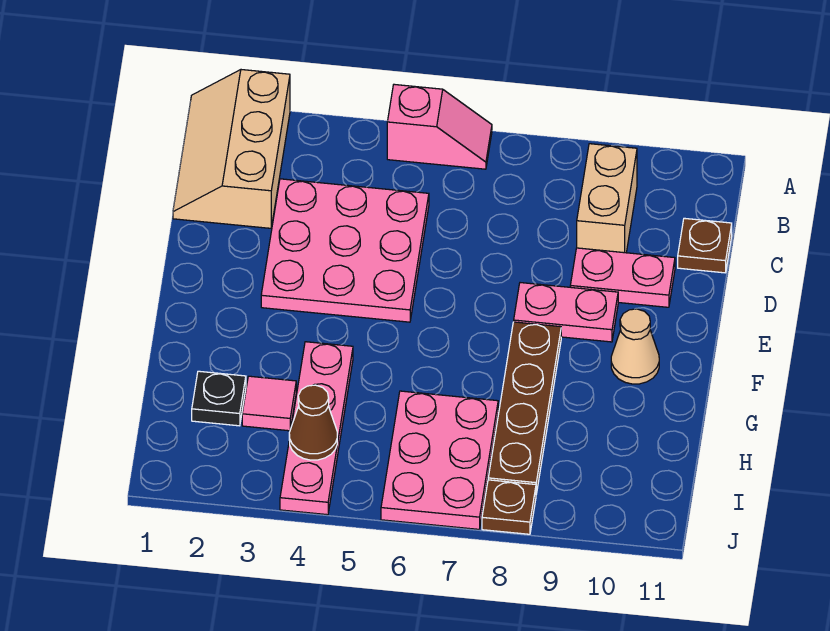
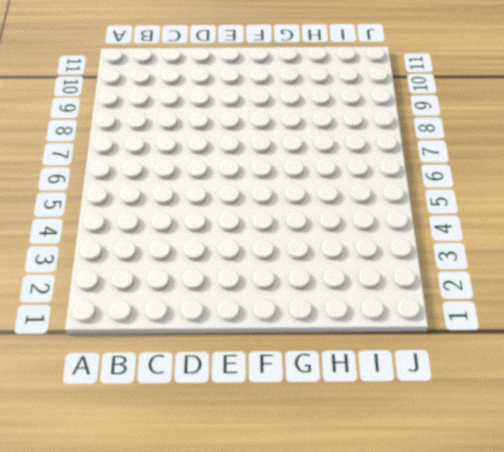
none -> tan 2x3 slope [173,70,290,228]
none -> pink 1x2 slope [387,84,492,169]
none -> tan 1x2 brick [577,144,637,253]

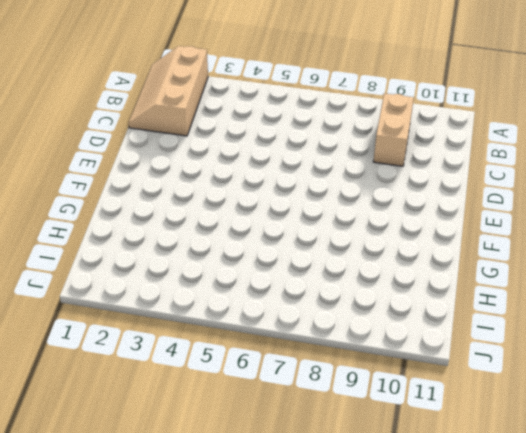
none -> pink 1x2 slope [387,84,492,169]
none -> pink 3x3 plate [261,179,429,322]
none -> brown 1x1 plate [678,218,732,273]

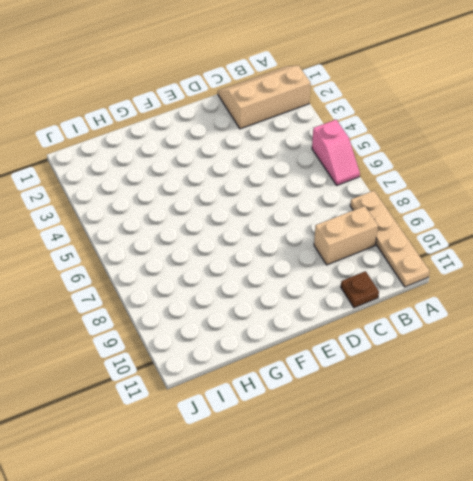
tan 1x4 plate [350,191,430,287] -> none
none -> pink 3x3 plate [261,179,429,322]
none -> pink 1x2 plate [570,248,675,307]
none -> pink 1x2 plate [514,283,618,342]

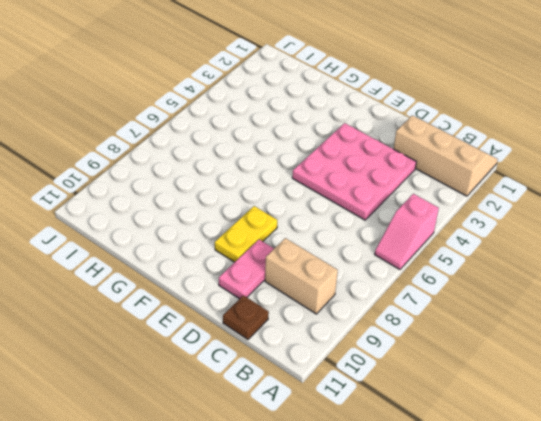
yellow 1x2 plate [215,206,277,262] -> pink 1x2 plate [514,283,618,342]
none -> brown 1x4 plate [488,322,561,494]
none -> tan 1x1 cone [611,309,659,384]
none -> pink 1x4 plate [280,342,353,515]

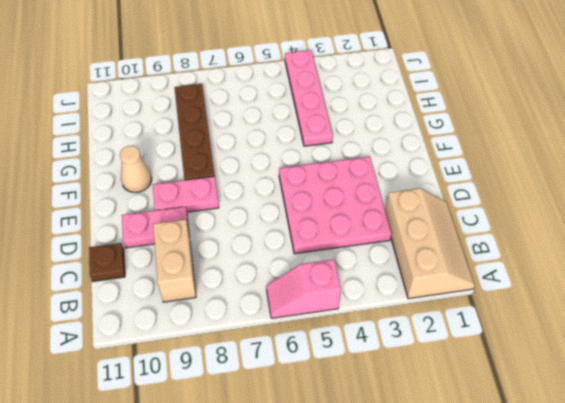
none -> black 1x1 plate [192,371,246,426]
none -> pink 1x1 tile [242,376,296,431]
none -> pink 2x3 plate [381,391,498,529]

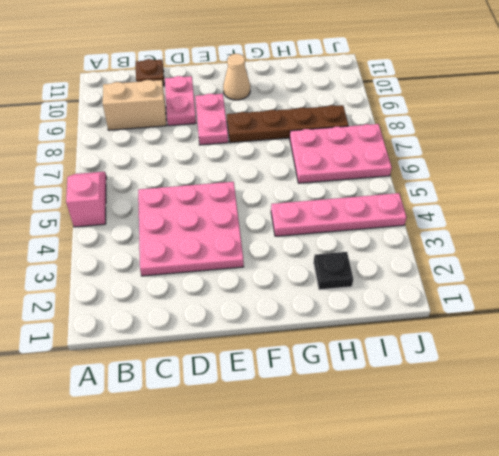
none -> tan 2x3 slope [173,70,290,228]
none -> pink 1x1 tile [242,376,296,431]
none -> brown 1x1 plate [482,480,536,534]

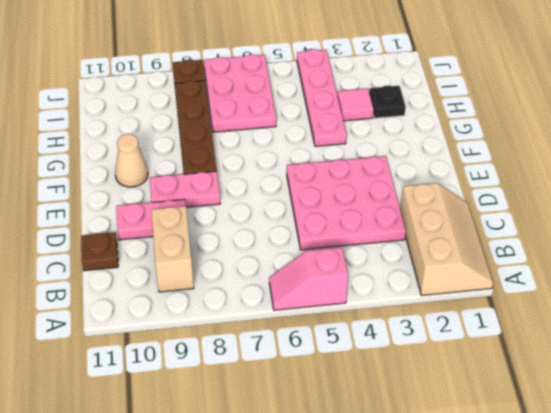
none -> brown 1x1 cone [289,385,337,460]

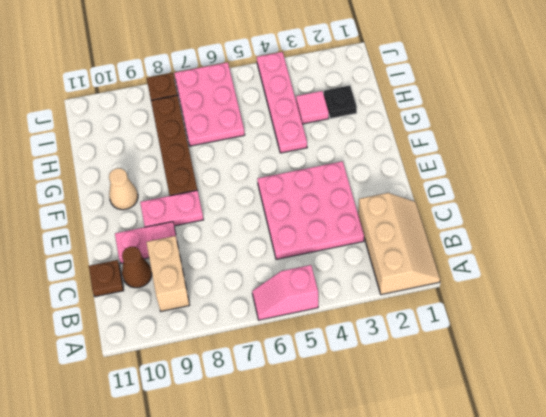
brown 1x1 cone [122,247,152,288] -> brown 1x1 cone moved to [289,385,337,460]

